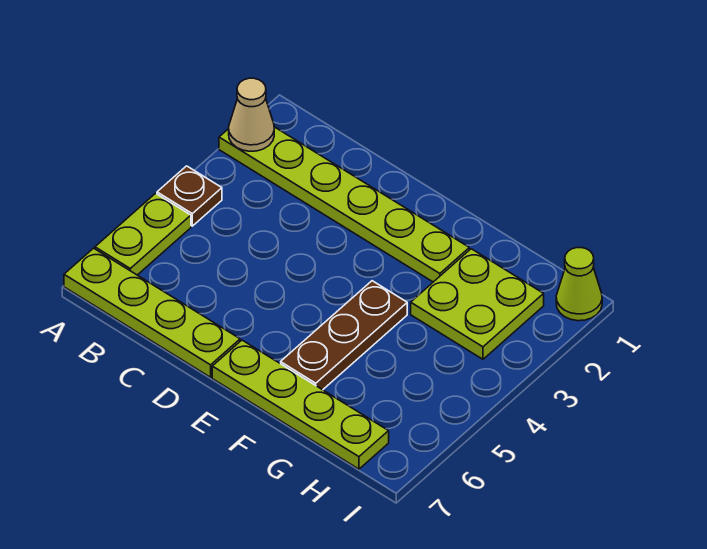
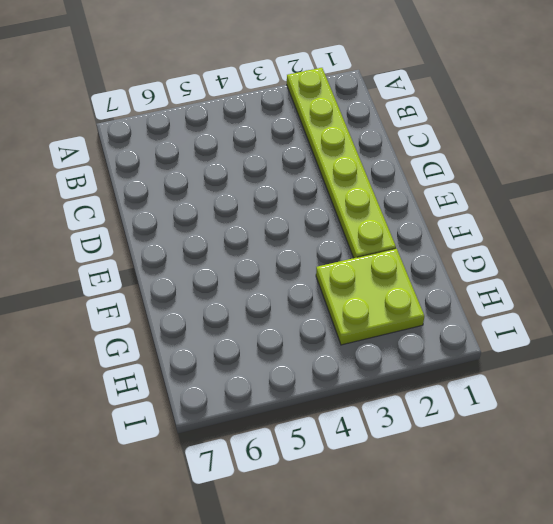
none -> brown 1x1 plate [157,166,222,226]
none -> lime 1x2 plate [95,193,191,275]

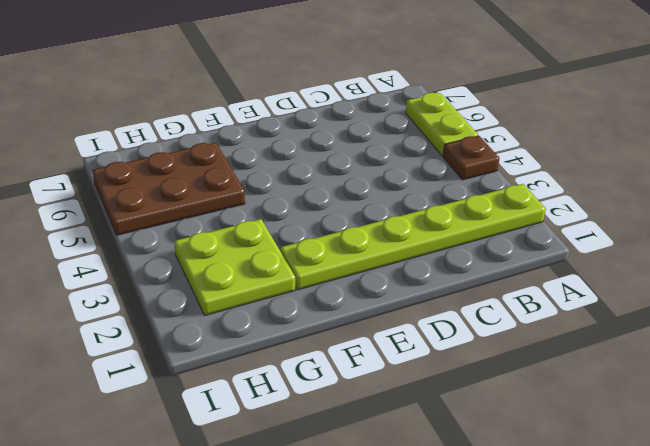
brown 2x3 plate [93,143,245,235] -> none
none -> lime 1x4 plate [64,248,240,377]
none -> lime 1x4 plate [212,340,389,469]

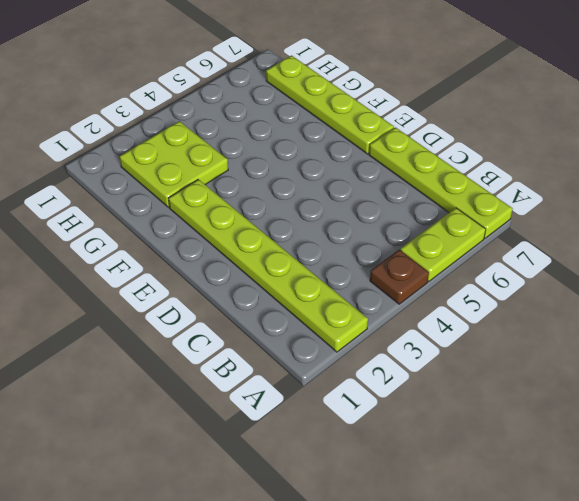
none -> brown 1x3 plate [281,281,407,390]
none -> lime 1x1 cone [556,248,602,321]

